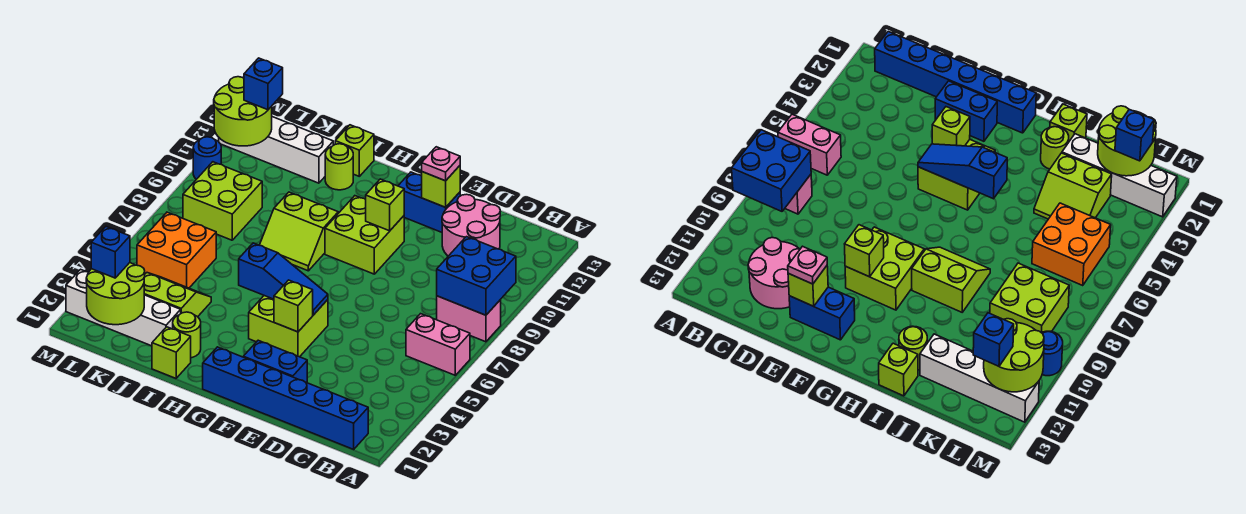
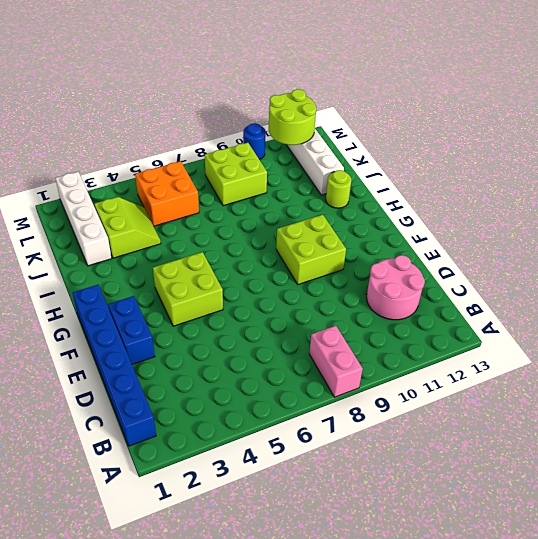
none -> pink 1x2 brick [406,314,470,375]
none -> blue 1x2 brick [398,172,460,232]
none -> lime 2x2 slope [260,192,338,271]

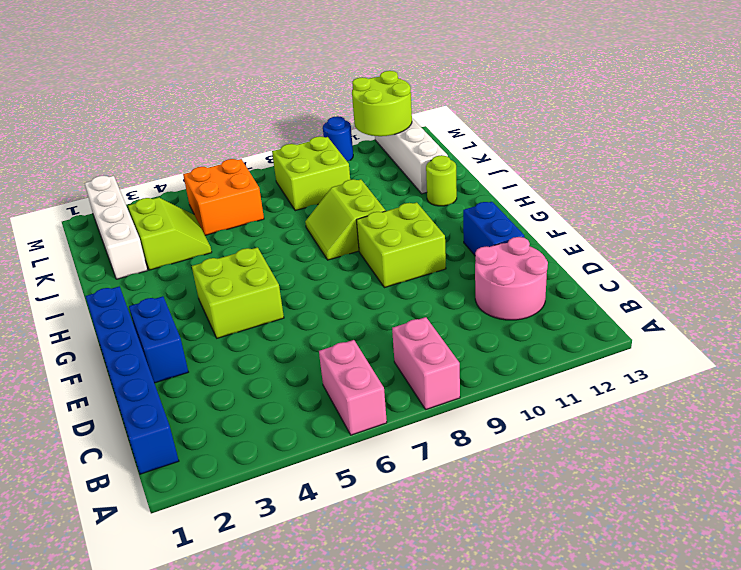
none -> lime 1x1 brick [152,327,191,378]
none -> lime 1x1 round brick [173,312,201,358]
none -> lime 1x1 brick [335,125,374,176]

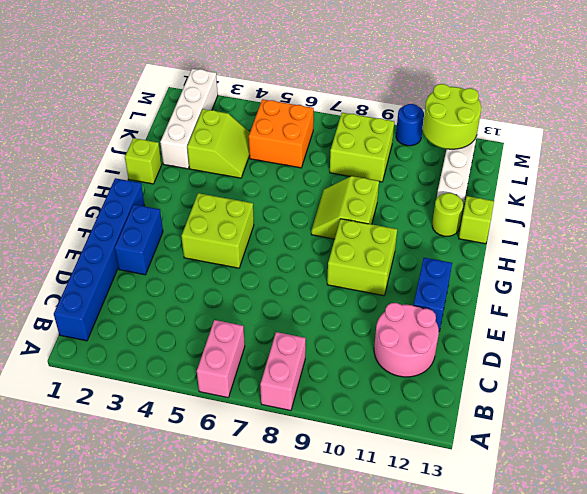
none -> lime 1x1 round brick [173,312,201,358]
none -> blue 2x2 brick [437,237,516,315]
none -> lime 1x1 brick [422,166,460,207]

